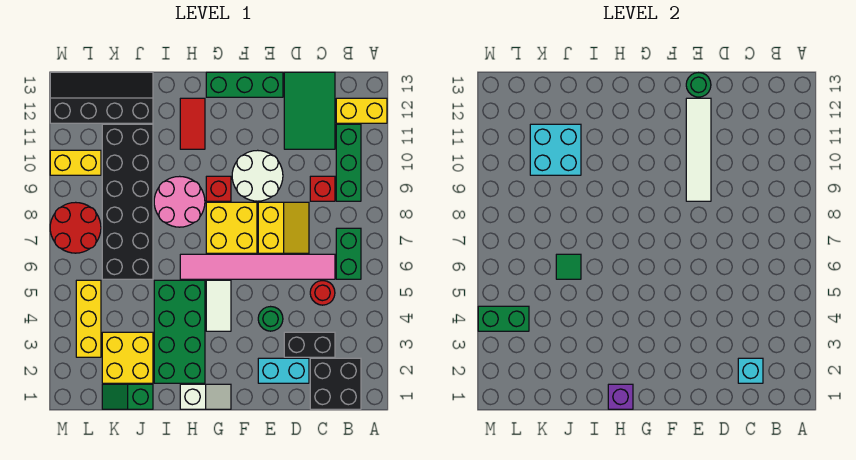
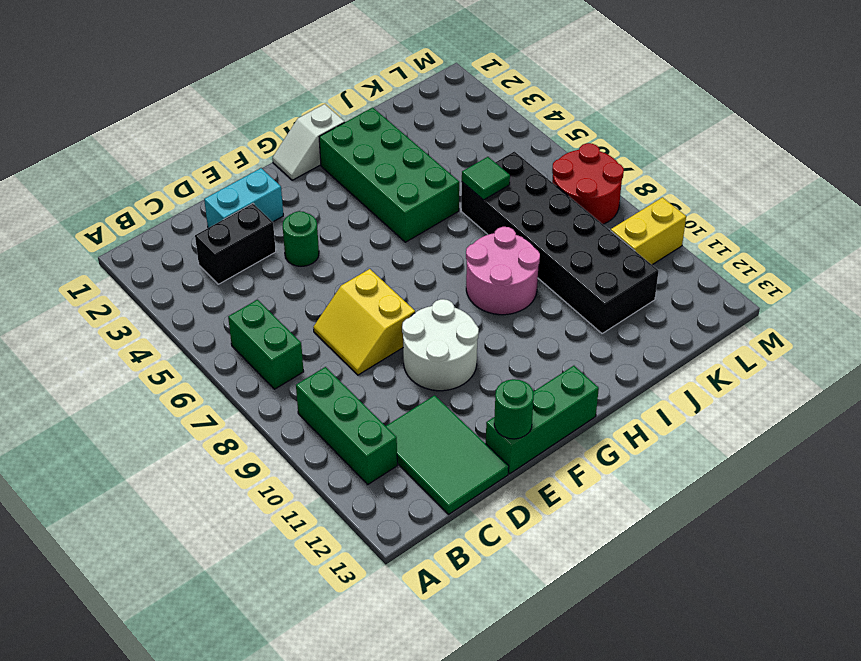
none -> yellow 1x2 brick [336,98,387,123]
none -> black 2x2 brick [310,358,361,409]
none -> red 1x1 round brick [310,281,335,305]
none -> pink 1x6 tile [180,254,335,279]

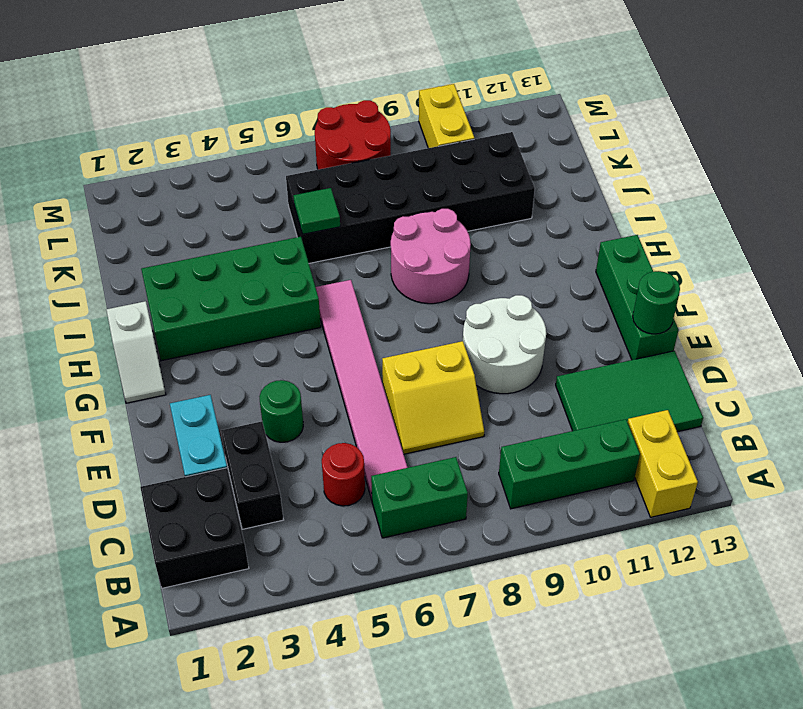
none -> red 1x1 brick [310,176,335,201]
none -> yellow 2x2 brick [206,202,257,253]
none -> white 1x2 tile [206,280,231,331]
none -> red 1x1 brick [206,176,231,201]

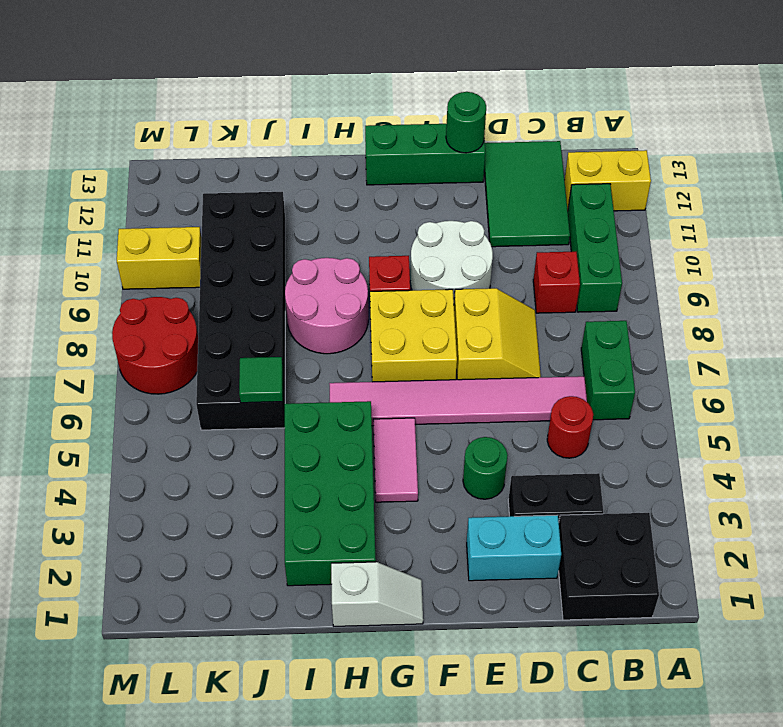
pink 1x2 tile [373,418,418,502] -> white 1x2 tile [206,280,231,331]
none -> red 1x2 tile [180,98,205,149]
none -> green 1x2 slope [102,384,153,409]
none -> yellow 2x2 brick [102,332,153,383]
none -> black 2x4 slope [50,72,153,123]

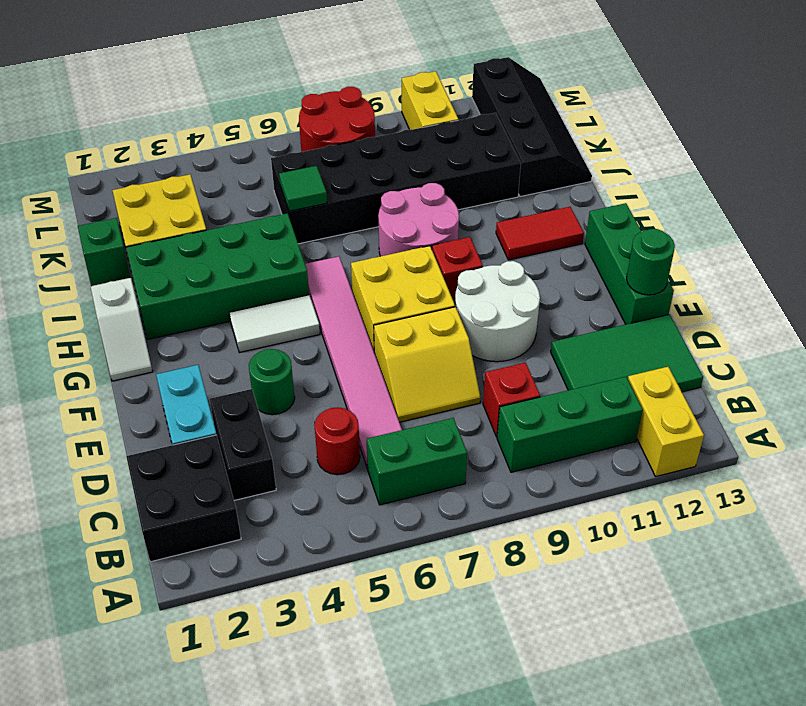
none -> yellow 1x3 brick [76,280,101,357]
none -> cyan 1x1 brick [738,358,763,383]
none -> white 1x4 tile [686,98,711,201]
none -> purple 1x1 brick [608,384,633,409]

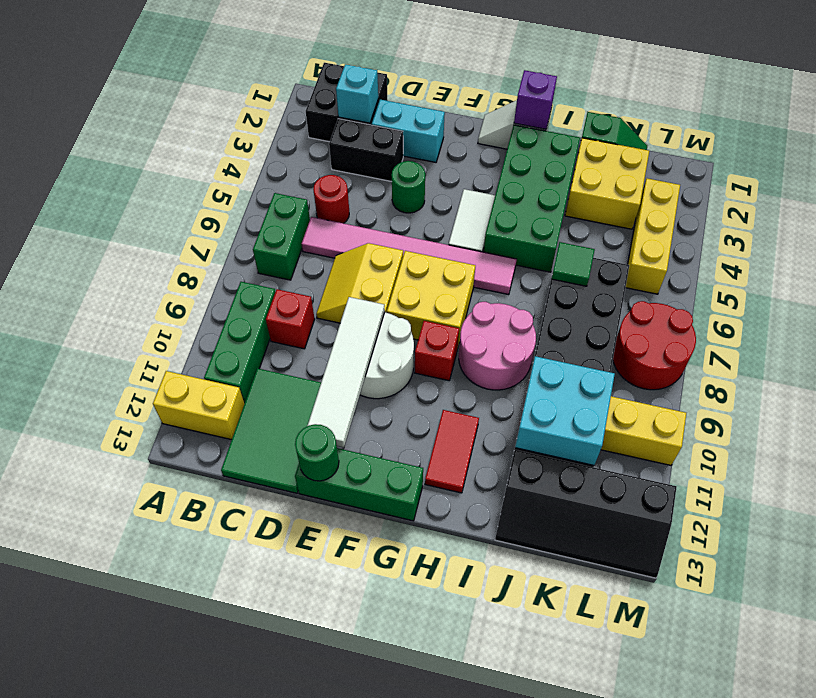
none -> green 1x2 brick [478,306,529,331]

